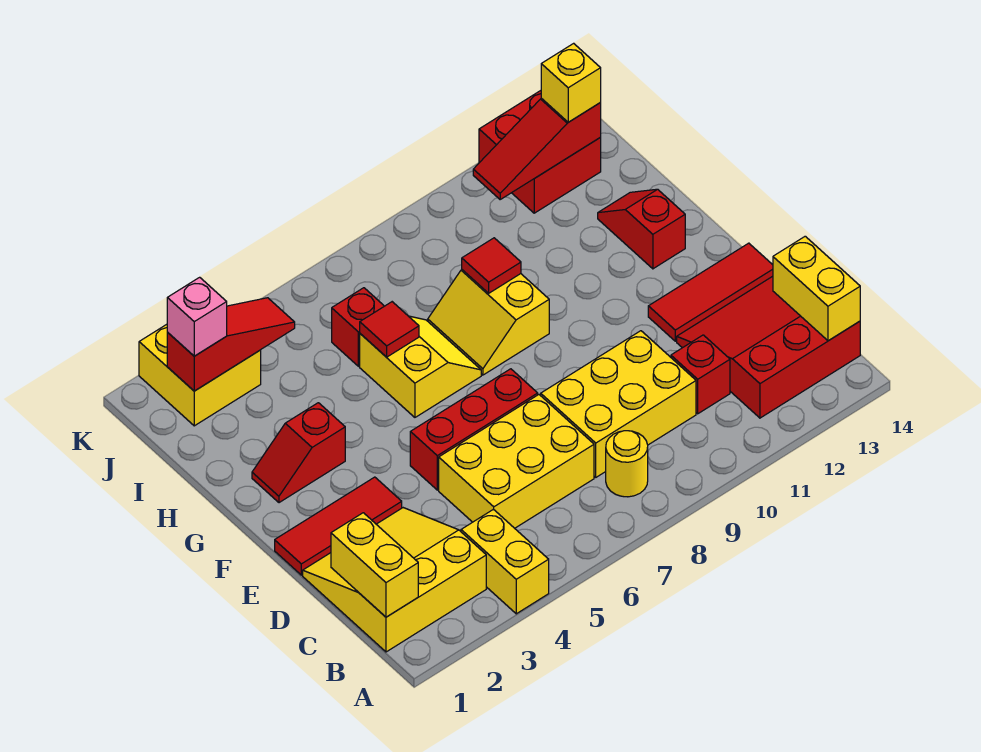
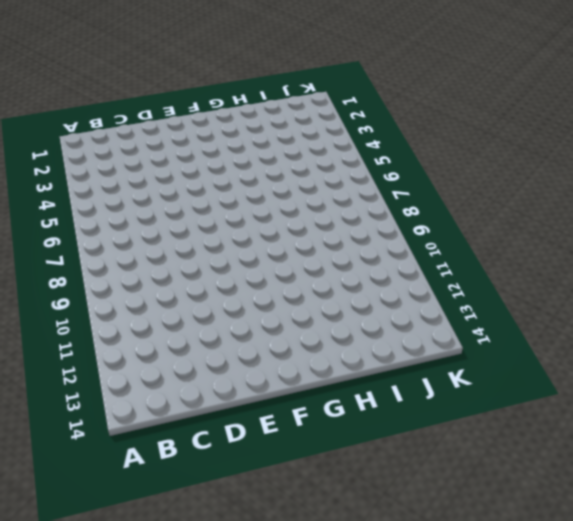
none -> yellow 1x2 brick [461,509,549,614]
none -> yellow 3x3 slope [303,508,486,652]
none -> yellow 1x1 round brick [606,431,648,497]

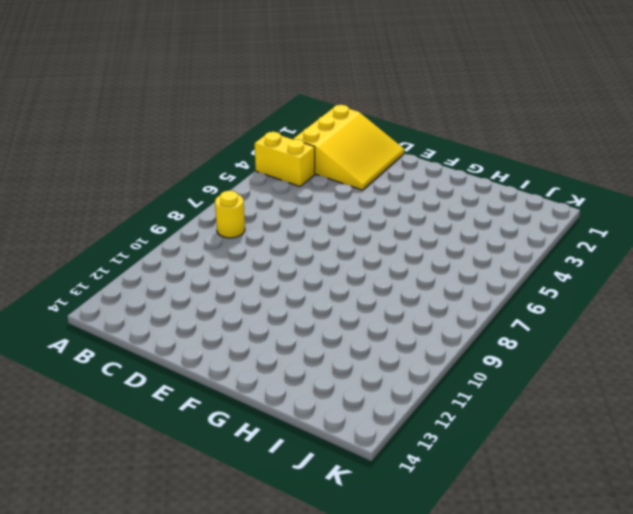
none -> red 3x3 slope [677,276,860,418]
none -> yellow 2x3 brick [439,395,594,528]
none -> yellow 2x3 brick [541,331,696,477]

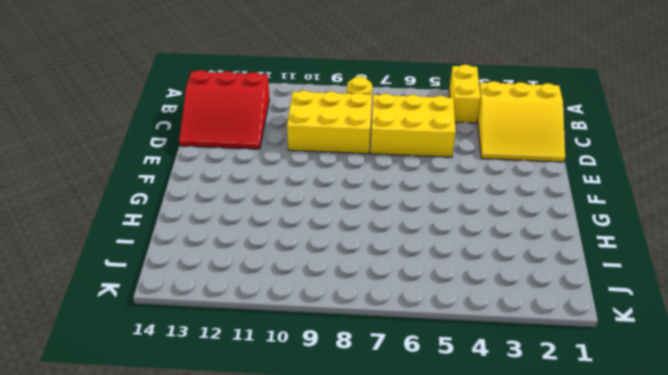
none -> red 1x1 brick [671,335,730,414]
none -> red 1x3 tile [275,477,402,575]
none -> red 1x3 brick [410,369,538,490]

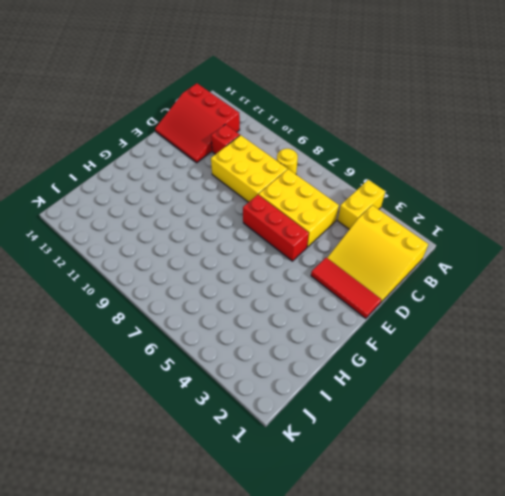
none -> red 1x3 tile [648,243,773,341]
none -> red 1x2 slope [252,403,345,503]
none -> yellow 2x2 slope [360,316,481,417]

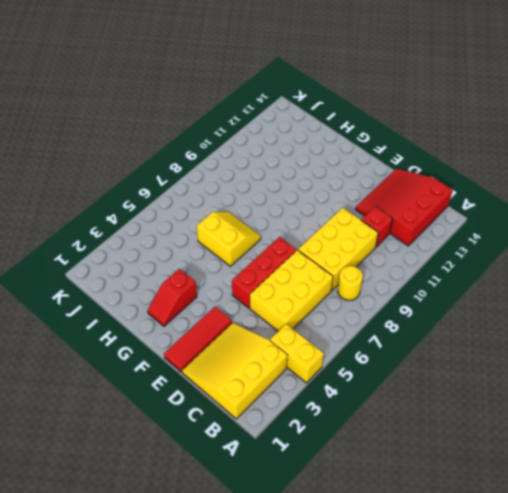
none -> red 1x3 tile [648,243,773,341]
none -> yellow 2x2 slope [428,270,549,375]
none -> red 1x2 slope [598,189,685,269]

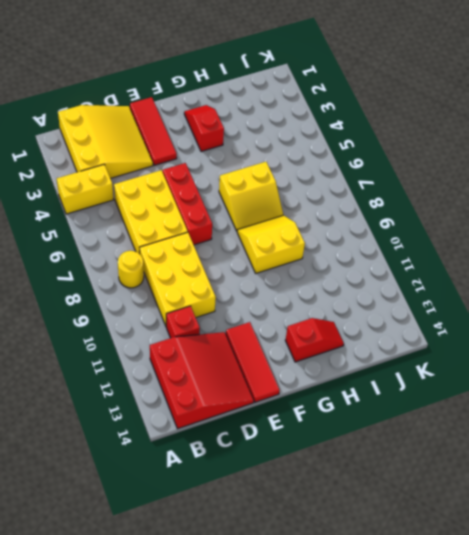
none -> red 1x1 brick [332,288,384,366]
none -> yellow 2x2 brick [139,324,261,426]
none -> red 2x2 brick [479,91,601,213]

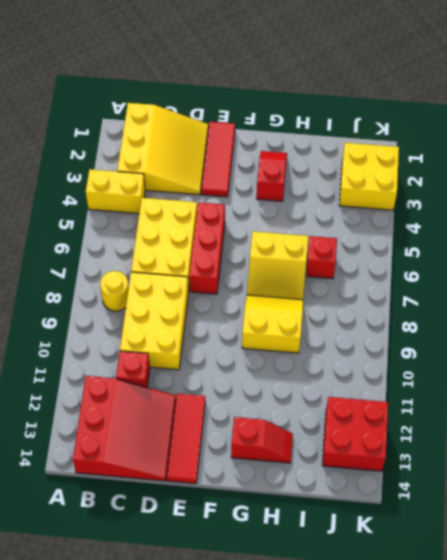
none -> yellow 1x2 brick [331,513,418,617]
none -> yellow 1x2 brick [773,236,860,341]
none -> red 1x1 tile [360,302,419,357]

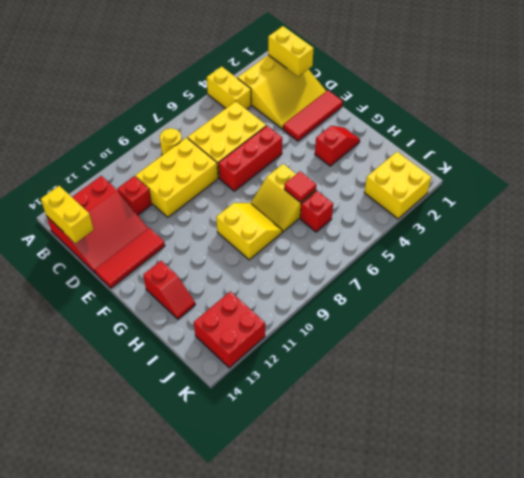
none -> red 1x1 tile [462,238,521,293]
none -> red 1x3 slope [167,298,295,391]
none -> red 1x3 slope [473,98,601,199]

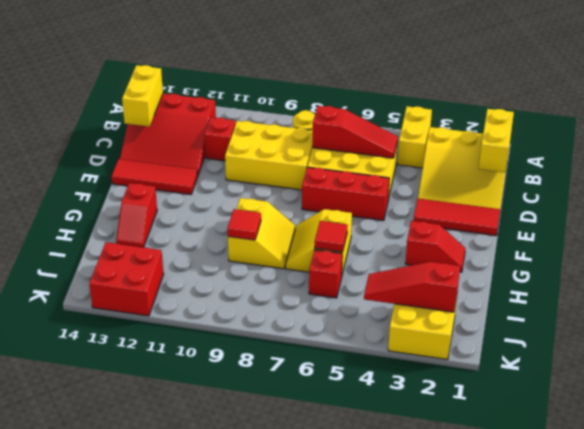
red 1x3 slope [312,106,398,158] -> red 1x3 slope moved to [473,98,601,199]
none -> pink 1x1 brick [167,277,227,356]
none -> yellow 1x1 brick [541,43,601,122]

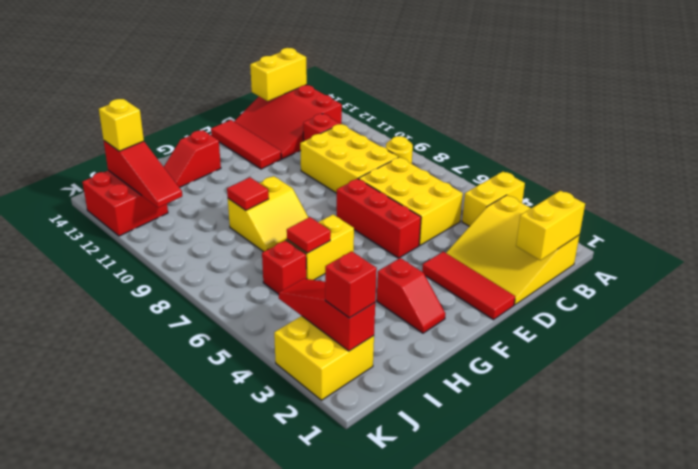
red 1x1 brick [325,251,377,318] -> pink 1x1 brick [167,277,227,356]

